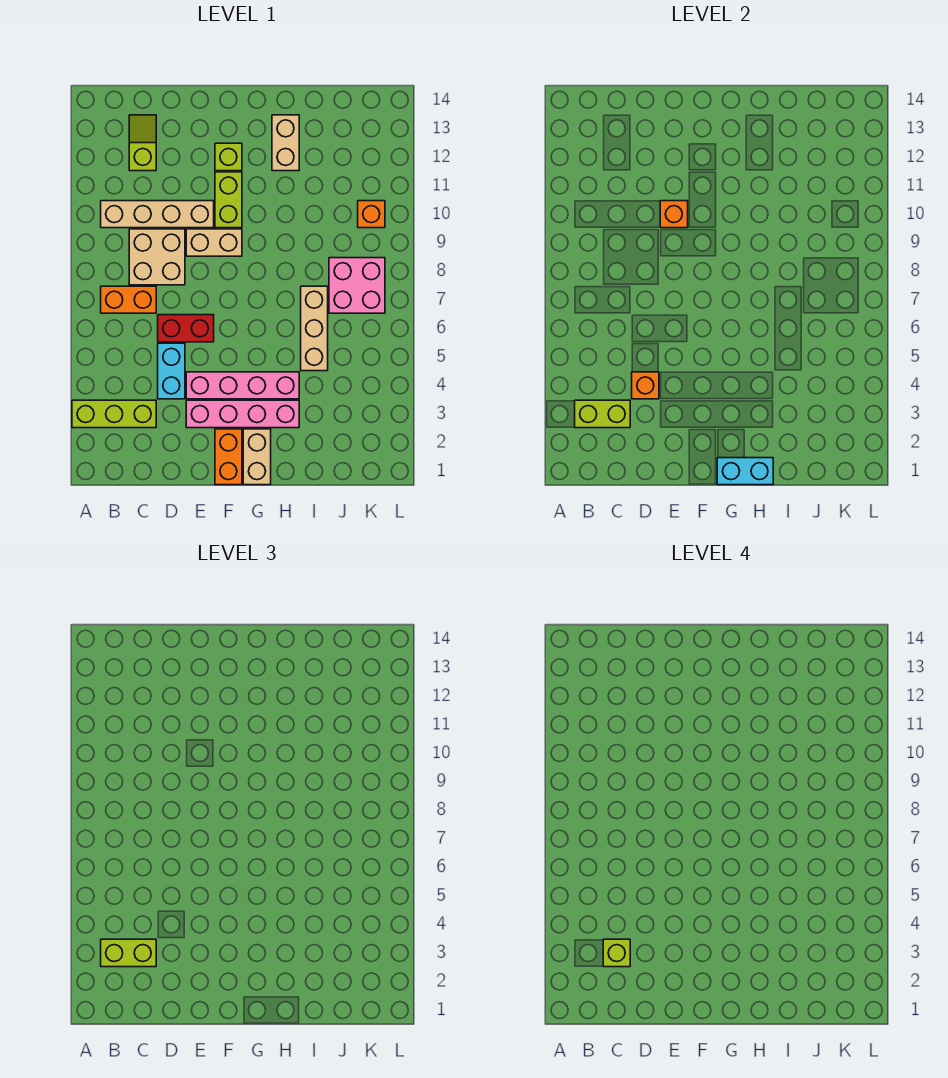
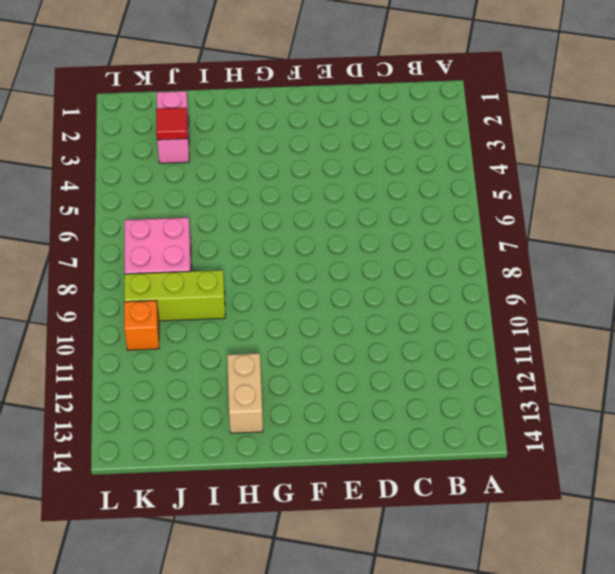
lime 1x3 brick [124,270,225,321] -> lime 1x3 brick moved to [72,400,156,428]
pink 1x2 brick [157,91,189,163] -> none
red 1x1 tile [156,107,187,140] -> none
none -> orange 1x2 brick [101,286,156,313]
none -> tan 1x4 brick [101,201,214,228]
none -> tan 2x2 brick [129,229,185,285]

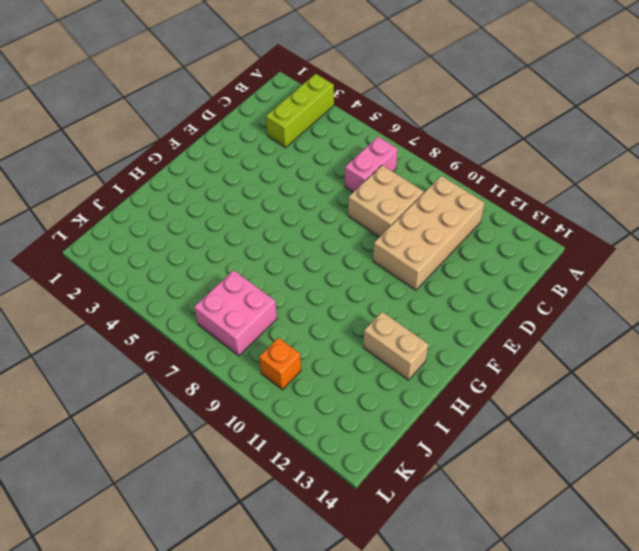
pink 1x2 brick [345,137,398,192] -> orange 1x2 brick [101,286,156,313]
tan 2x4 brick [373,176,484,290] -> tan 1x4 brick [101,201,214,228]
none -> lime 1x2 slope [129,115,156,171]
none -> cyan 1x2 brick [158,343,185,399]
none -> red 1x2 brick [158,315,214,342]

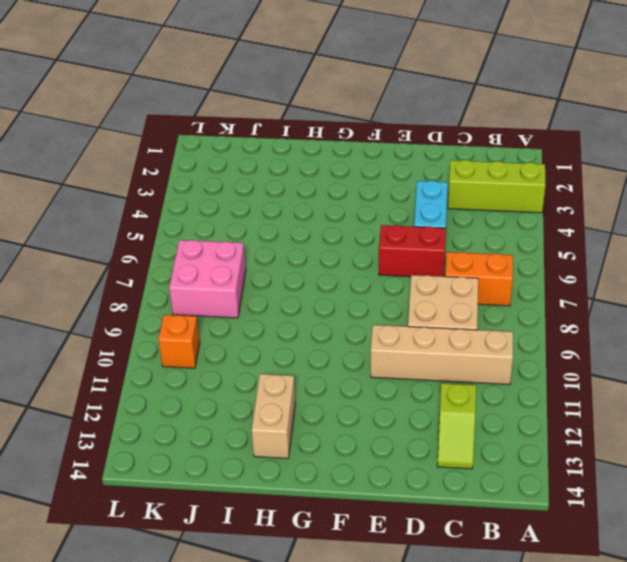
none -> pink 1x4 brick [186,400,299,428]
none -> pink 1x4 brick [186,372,299,399]
none -> tan 1x2 brick [186,229,242,256]

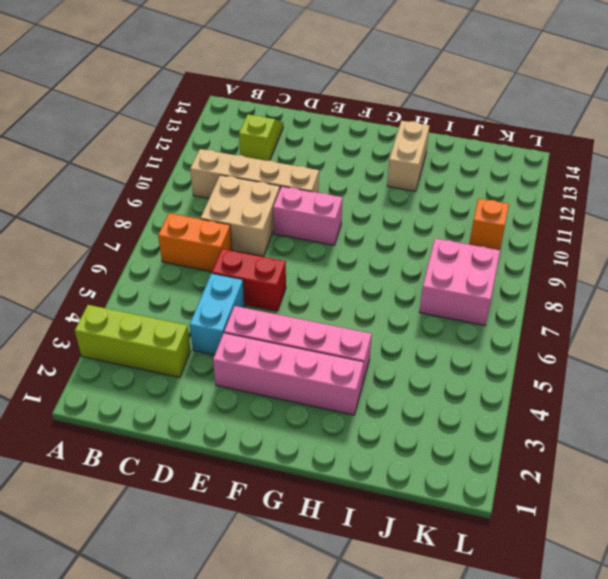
pink 1x2 brick [273,186,342,245] -> tan 1x2 brick [186,229,242,256]
none -> orange 1x2 brick [215,429,242,485]
none -> lime 1x2 brick [215,172,242,228]
none -> lime 1x1 brick [215,143,242,171]

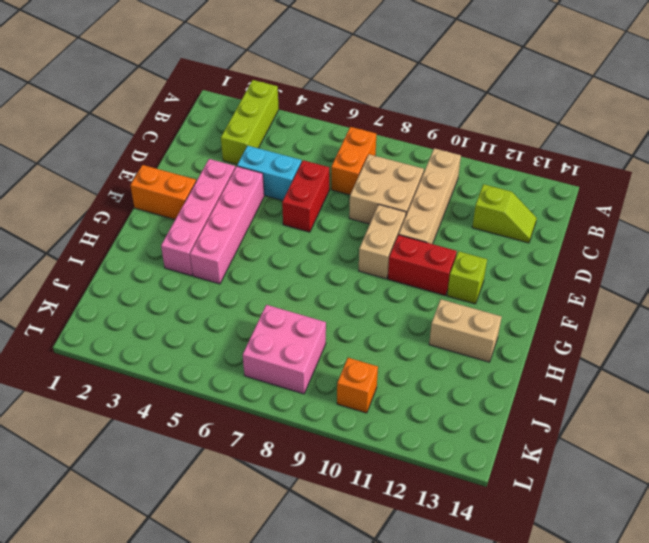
red 1x2 brick [388,235,457,295] -> lime 1x2 brick [215,172,242,228]
none -> tan 1x2 brick [243,429,271,485]
none -> tan 1x3 brick [301,286,328,371]
none -> lime 1x2 brick [575,400,630,428]

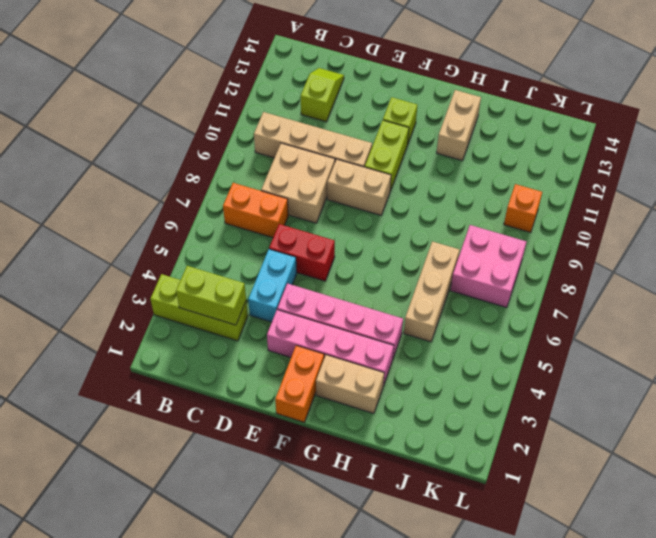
tan 1x2 brick [316,355,384,413] -> tan 1x2 brick turned to [243,429,271,485]
none -> orange 1x1 brick [632,372,659,399]
none -> orange 1x1 brick [660,201,688,228]
none -> cyan 1x2 brick [717,458,773,485]

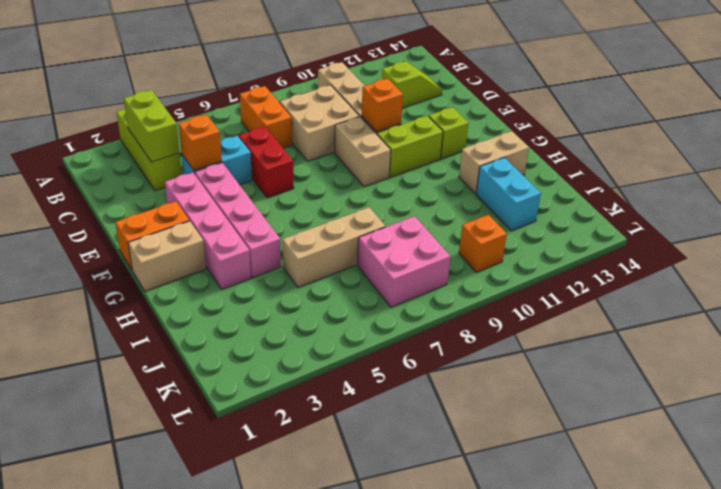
cyan 1x2 brick [476,158,541,231] -> cyan 1x2 brick moved to [717,458,773,485]
none -> lime 1x2 brick [101,939,156,967]
none -> lime 1x1 brick [603,939,630,967]

